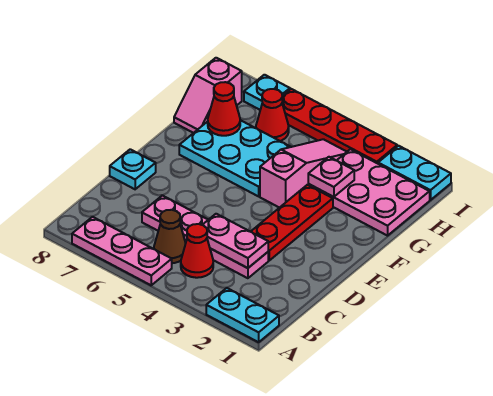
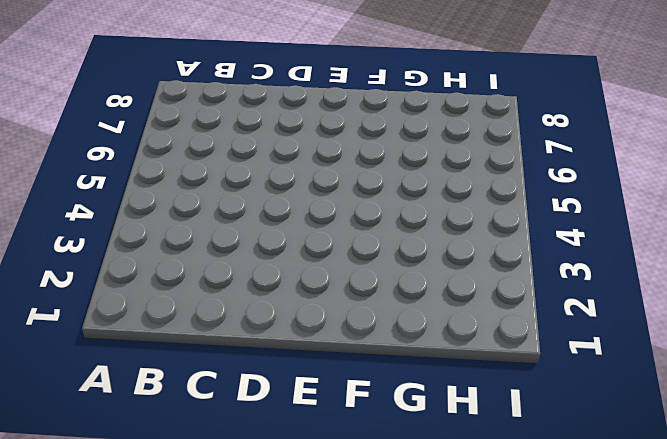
none -> cyan 1x2 plate [206,288,279,342]
none -> pink 1x3 plate [72,217,172,285]
none -> red 1x1 cone [181,224,213,278]

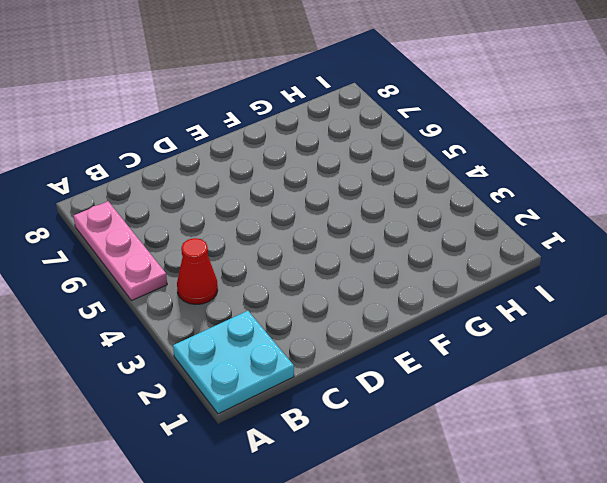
cyan 2x2 plate [173,311,294,414] -> cyan 1x2 plate [206,288,279,342]
none -> brown 1x1 cone [154,210,186,263]
none -> pink 1x4 plate [142,195,268,278]
none -> red 1x3 plate [251,185,333,260]

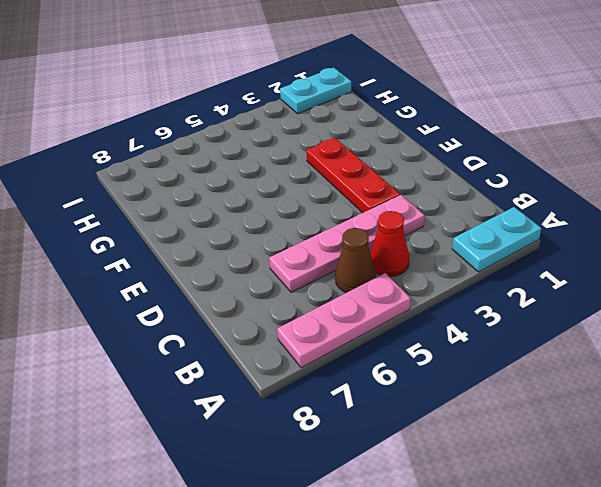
none -> cyan 1x1 plate [110,149,156,189]
none -> pink 1x3 slope [260,139,347,208]
none -> cyan 2x3 plate [179,120,290,196]

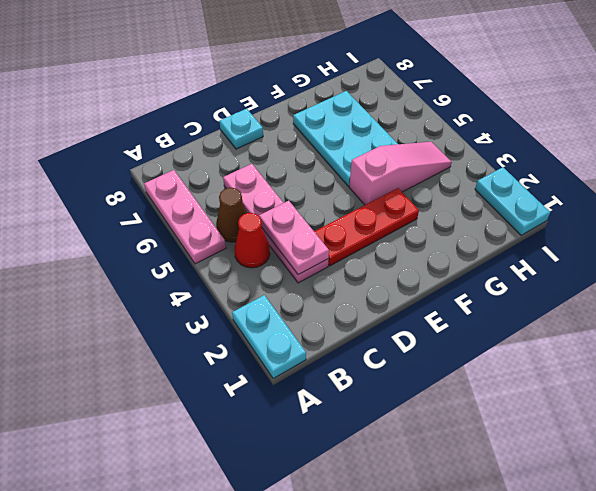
none -> pink 2x3 plate [308,149,430,236]
none -> pink 1x2 slope [174,58,242,133]
none -> red 1x1 cone [256,89,289,141]

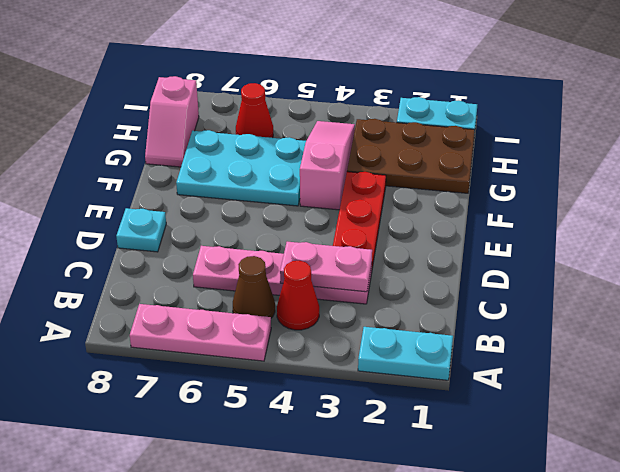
brown 2x3 plate [347,119,475,193] -> pink 2x3 plate [308,149,430,236]
none -> red 1x4 plate [282,89,397,164]
none -> cyan 1x1 plate [244,75,290,110]
none -> pink 1x1 plate [308,157,354,197]

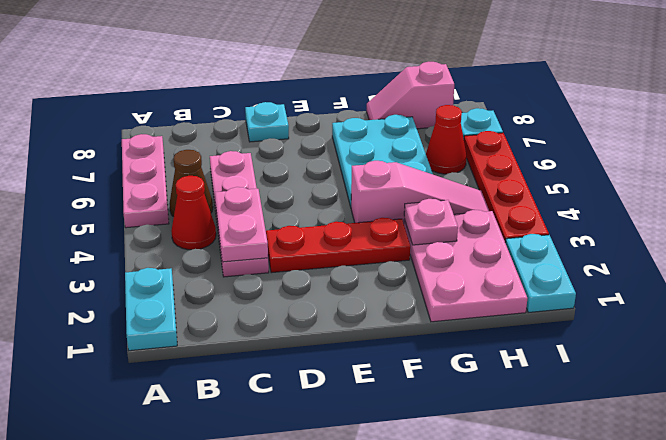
none -> red 1x1 cone [208,82,240,136]

